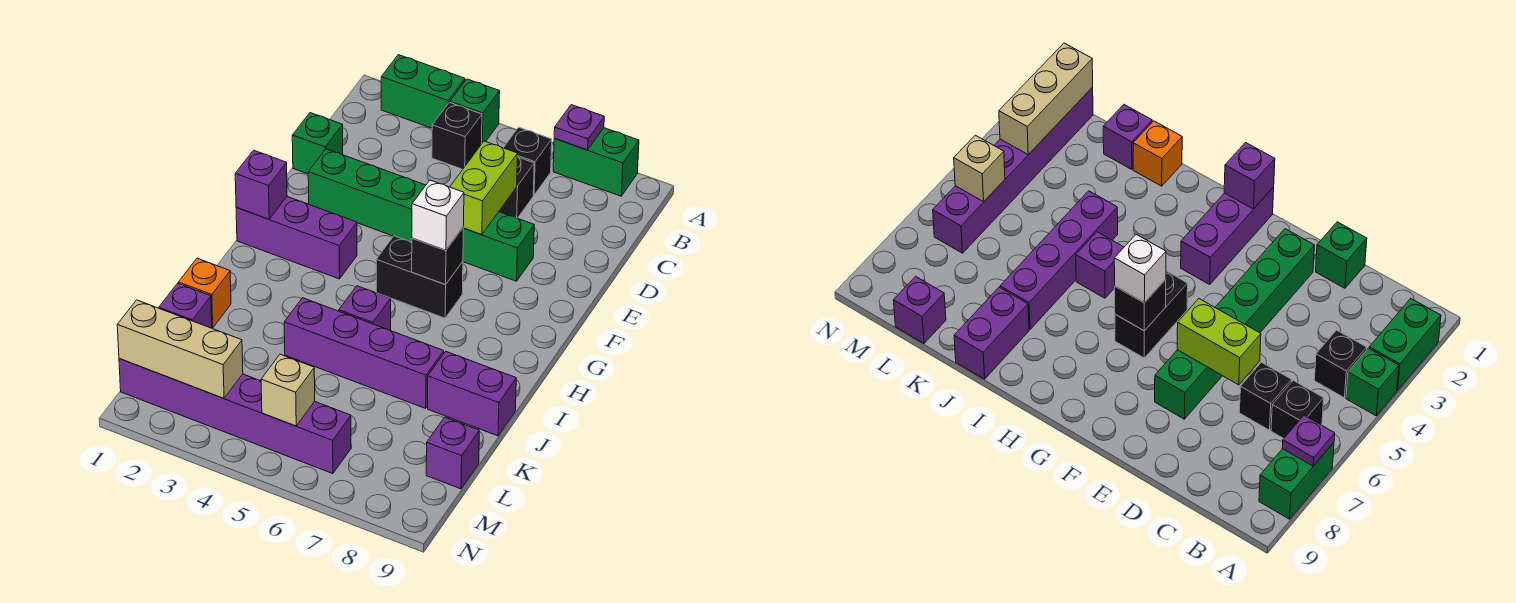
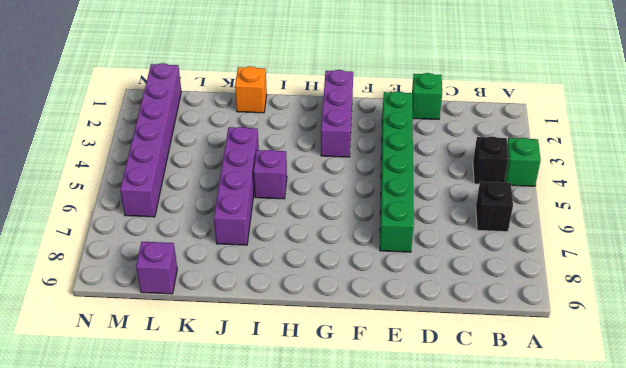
none -> green 1x2 brick [381,55,465,128]
none -> green 1x2 brick [553,128,639,196]
none -> black 1x1 brick [499,157,534,218]

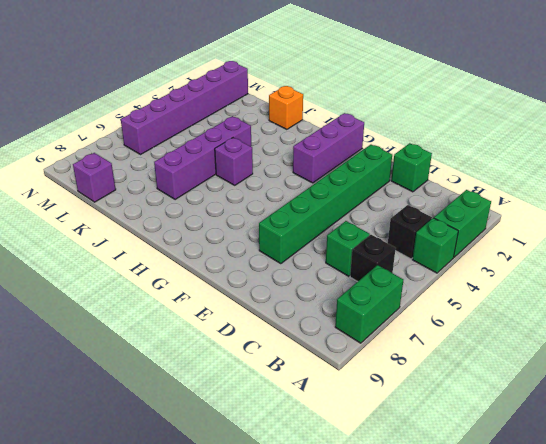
green 1x1 brick [326,221,370,276] -> black 1x1 brick [499,157,534,218]
none -> black 1x2 brick [376,236,463,318]
none -> purple 1x2 brick [428,351,516,436]
none -> purple 1x1 brick [159,283,212,328]

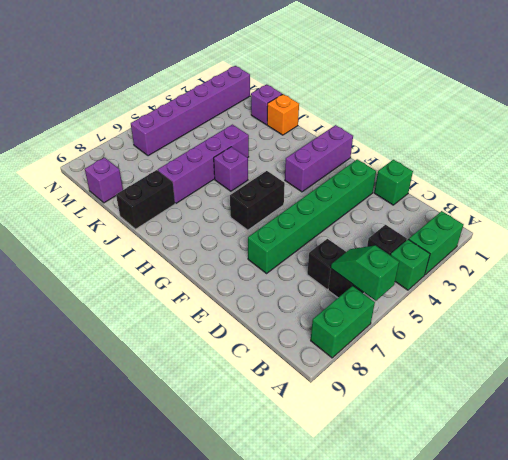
green 1x2 slope [331,245,399,301] -> none
black 1x2 brick [116,170,175,229] -> purple 1x2 brick [428,351,516,436]
none -> purple 1x1 plate [554,105,604,150]
none -> lime 1x2 brick [450,141,518,235]
none -> purple 1x1 brick [235,150,287,219]

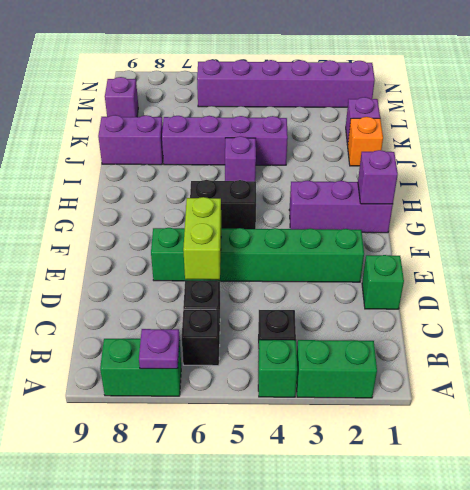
none -> black 1x1 brick [412,228,463,285]
none -> tan 1x3 brick [117,300,243,398]
none -> tan 1x1 brick [261,354,315,426]

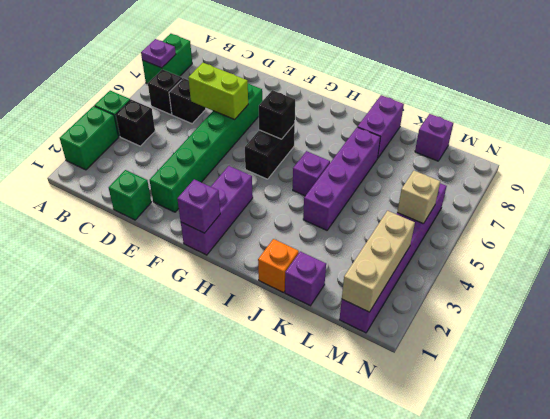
none -> white 1x1 brick [412,180,464,250]

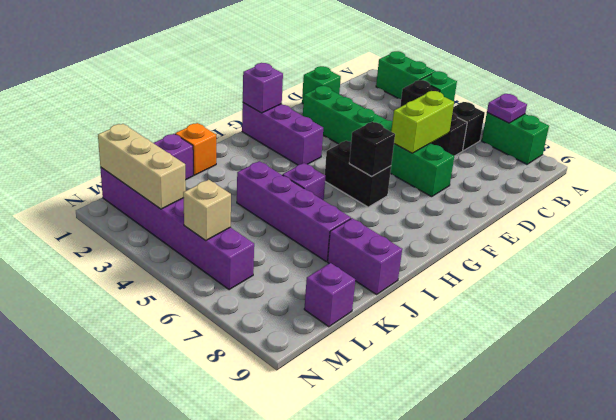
none -> white 1x1 brick [412,180,464,250]

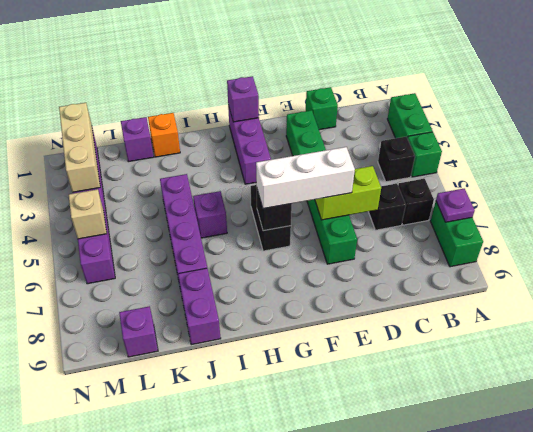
white 1x3 brick [256,147,355,209] -> white 1x1 brick [412,180,464,250]

